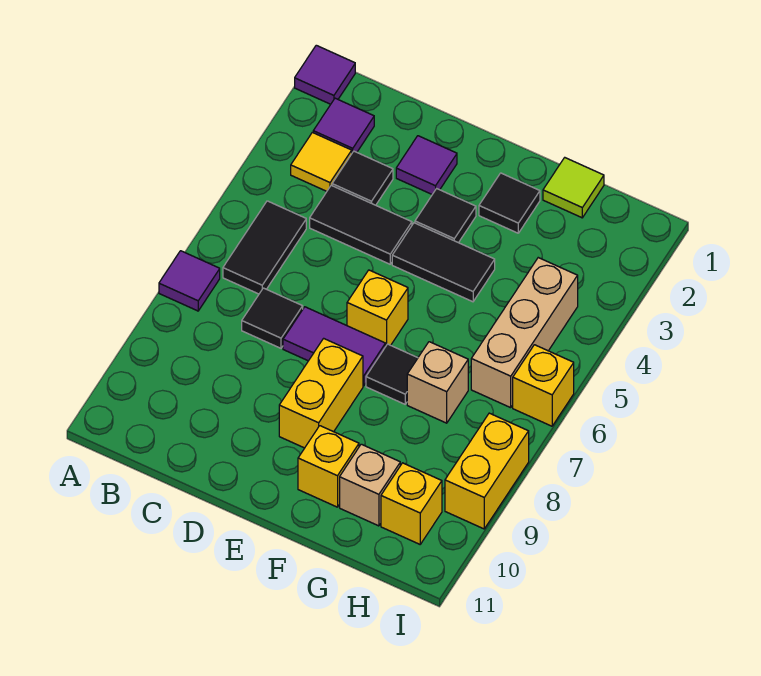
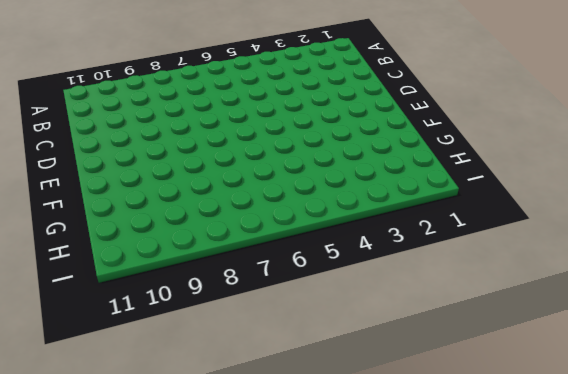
none -> purple 1x1 tile [295,45,355,104]
none -> purple 1x1 tile [159,251,220,311]
none -> purple 1x1 tile [313,98,374,153]

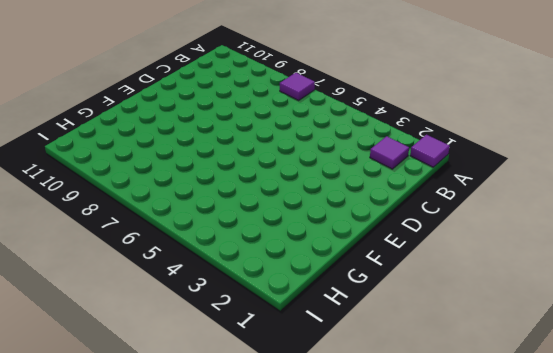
none -> yellow 1x1 tile [291,132,352,191]
none -> black 1x2 tile [223,201,306,294]
none -> black 1x1 tile [332,151,393,205]

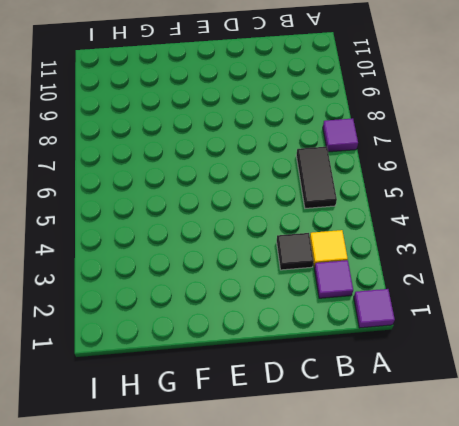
none -> black 1x2 tile [310,185,412,264]
none -> black 1x1 tile [242,288,303,348]
none -> purple 1x1 tile [396,136,457,194]

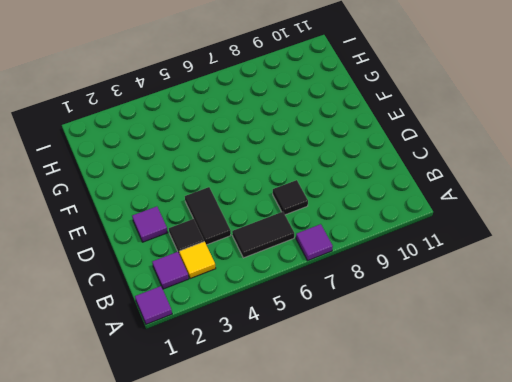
none -> purple 1x2 tile [283,307,385,386]
none -> black 1x1 tile [415,189,476,243]
none -> black 1x2 tile [392,223,495,302]

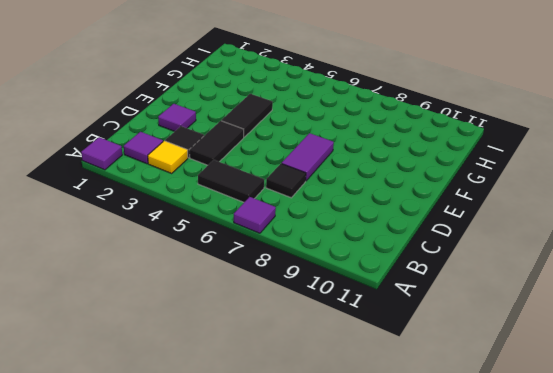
none -> black 1x1 tile [415,189,476,243]
none -> yellow 1x1 brick [347,270,408,347]
none -> yellow 1x2 brick [279,338,363,448]

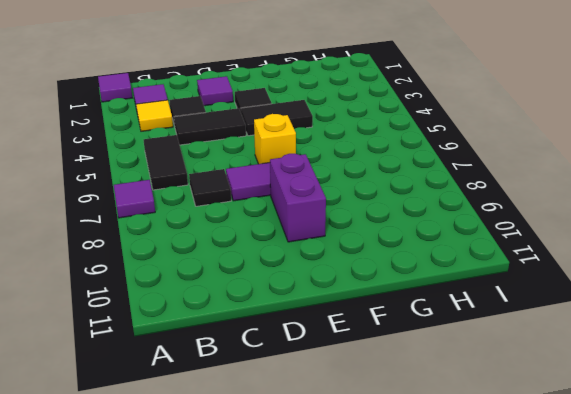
purple 1x2 brick [270,154,326,242] -> yellow 1x2 brick [279,338,363,448]
none -> black 1x1 tile [479,173,540,233]
none -> black 1x1 tile [366,344,418,404]
none -> yellow 1x1 brick [298,426,359,507]

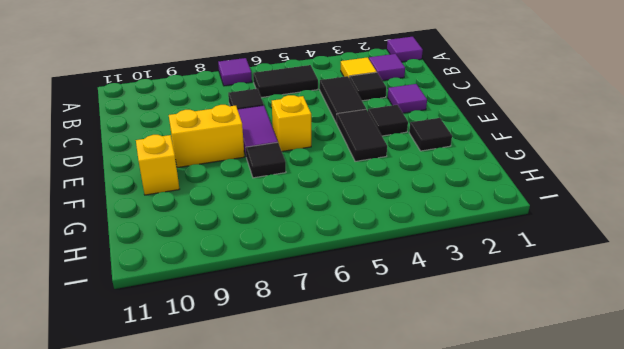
none -> lime 1x1 tile [543,158,604,218]
none -> tan 1x1 brick [407,342,468,423]
none -> tan 1x1 brick [340,444,400,526]

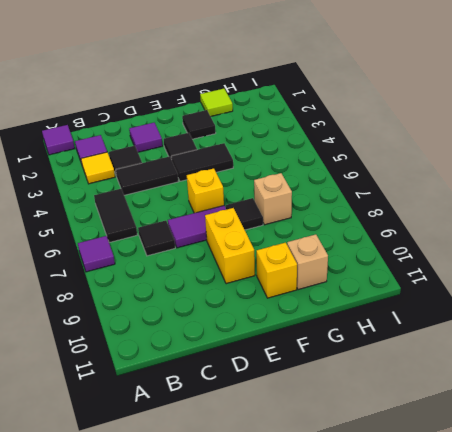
none -> tan 1x3 brick [471,258,578,408]
none -> yellow 1x1 brick [381,463,442,544]
none -> yellow 1x1 brick [513,345,574,426]

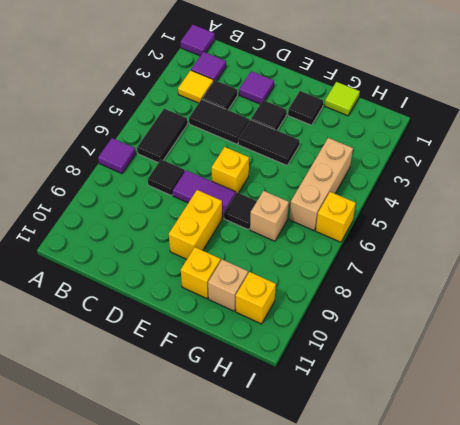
none -> yellow 1x2 brick [445,413,529,529]

